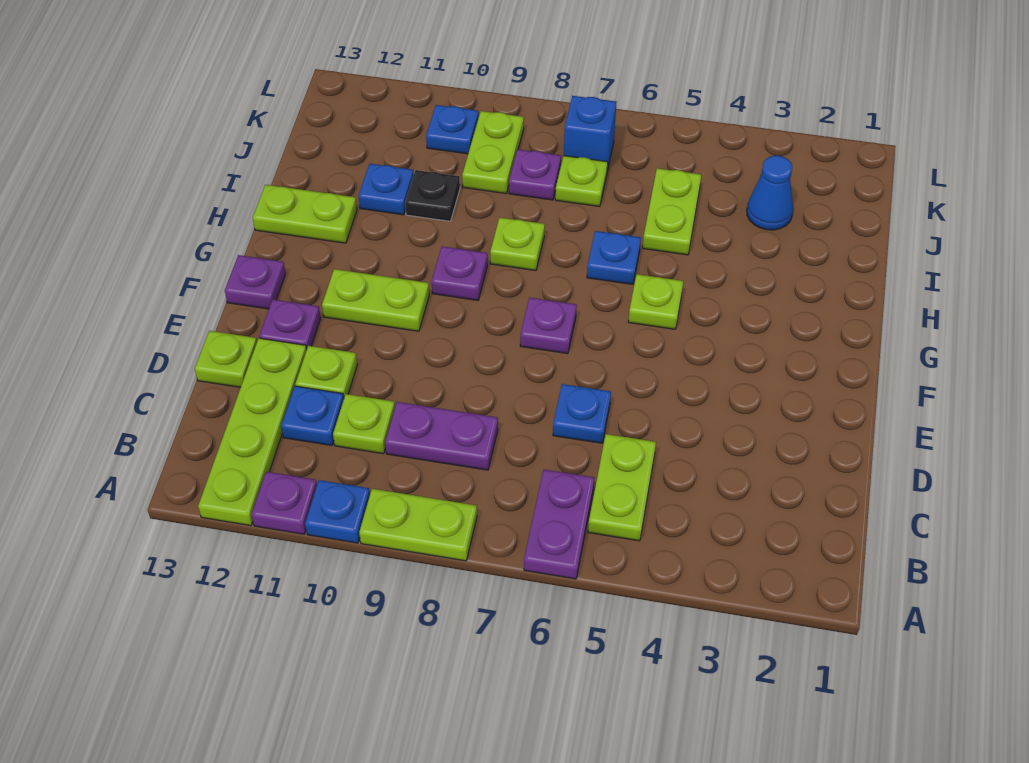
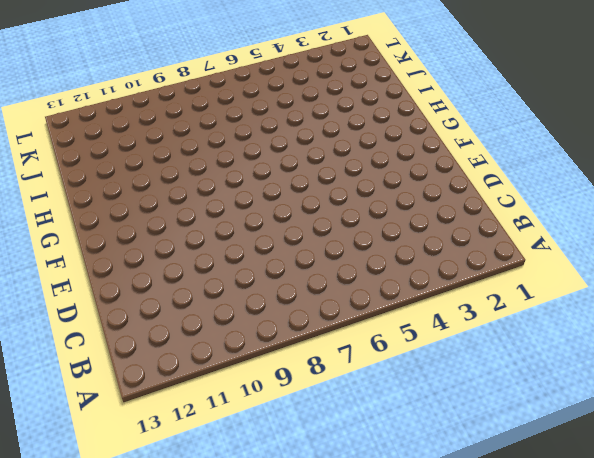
none -> purple 1x2 plate [524,470,594,579]
none -> lime 1x2 plate [359,489,477,561]
none -> blue 1x1 plate [305,480,370,543]
none -> purple 1x1 plate [252,472,317,534]

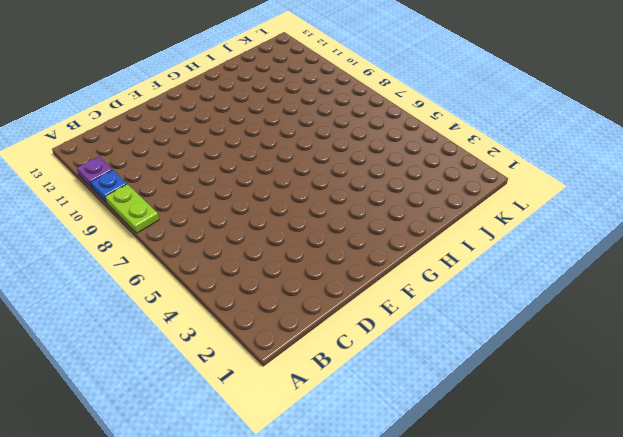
none -> purple 1x2 plate [524,470,594,579]
none -> lime 1x4 plate [198,338,307,526]
none -> lime 1x2 plate [588,434,656,541]
none -> purple 1x2 plate [385,402,498,470]

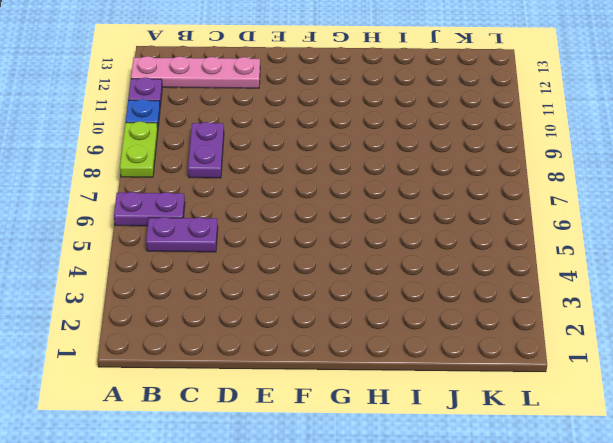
pink 1x4 plate [131,56,260,88] -> lime 1x4 plate [198,338,307,526]
purple 1x2 plate [146,217,218,252] -> lime 1x2 plate [588,434,656,541]
none -> lime 1x1 plate [333,394,395,454]
none -> blue 1x1 plate [281,386,344,445]
none -> blue 1x1 plate [553,384,611,443]
none -> lime 1x1 plate [295,346,357,397]

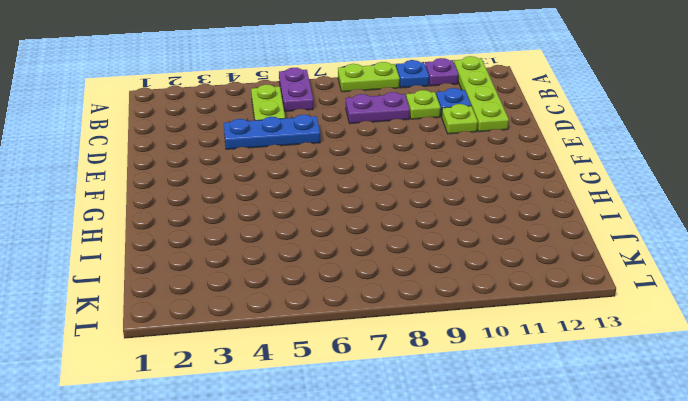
blue 1x3 plate [224,115,320,149] -> blue 1x1 plate [553,384,611,443]
none -> lime 1x1 plate [195,331,257,387]
none -> purple 1x1 plate [259,300,321,350]
none -> purple 1x1 plate [520,298,577,354]
none -> lime 1x2 plate [322,269,429,331]

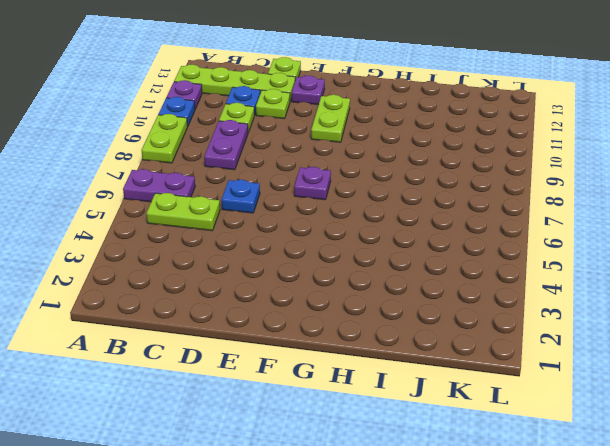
none -> purple 1x1 plate [225,255,286,309]
none -> lime 1x1 plate [628,274,683,329]
none -> purple 1x1 plate [432,246,488,300]
none -> blue 1x1 plate [587,231,641,284]

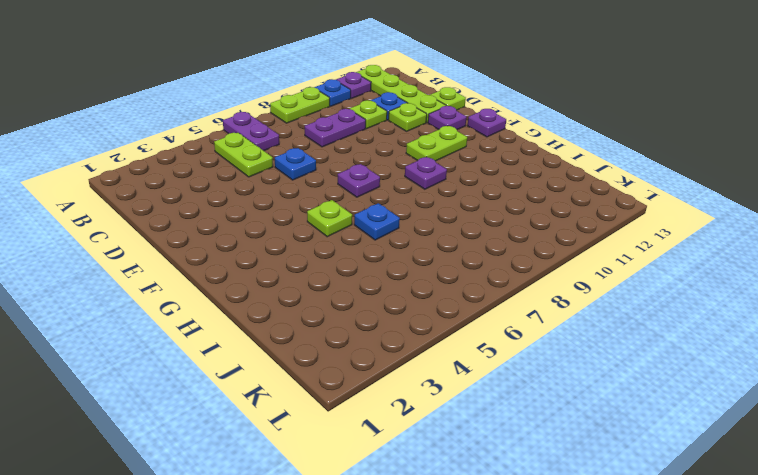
none -> lime 1x1 plate [490,217,545,271]
none -> lime 1x2 plate [253,185,357,243]
none -> lime 1x2 plate [643,168,701,255]
none -> black 1x1 plate [405,170,460,221]

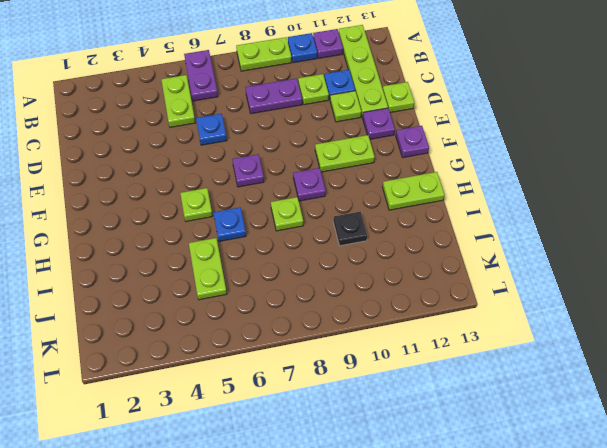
none -> blue 1x1 plate [359,164,414,215]
none -> blue 1x1 cone [747,156,793,230]
none -> lime 1x1 plate [555,156,608,207]
none -> purple 1x1 plate [509,149,561,200]

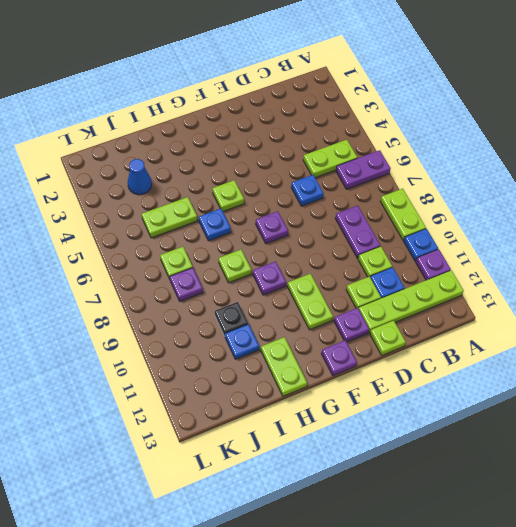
none -> lime 1x2 plate [462,111,524,193]
none -> blue 1x1 brick [564,96,617,171]
none -> blue 1x1 plate [426,105,479,154]

